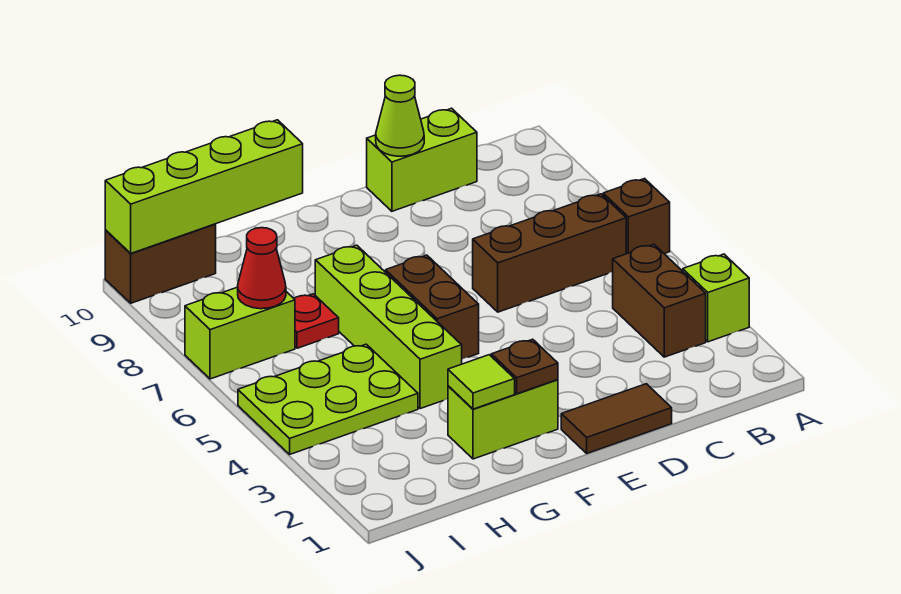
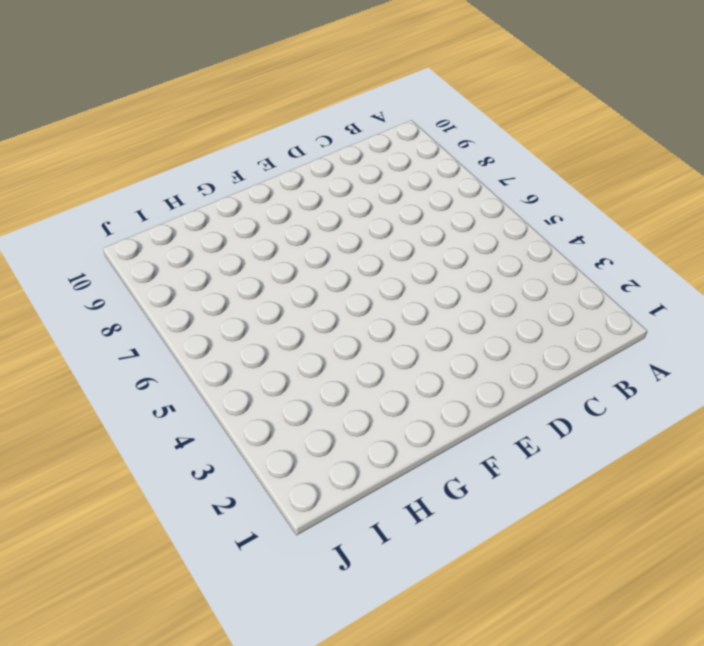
none -> lime 1x1 brick [683,254,749,342]
none -> brown 1x1 brick [603,179,670,254]
none -> brown 1x2 brick [613,244,706,357]

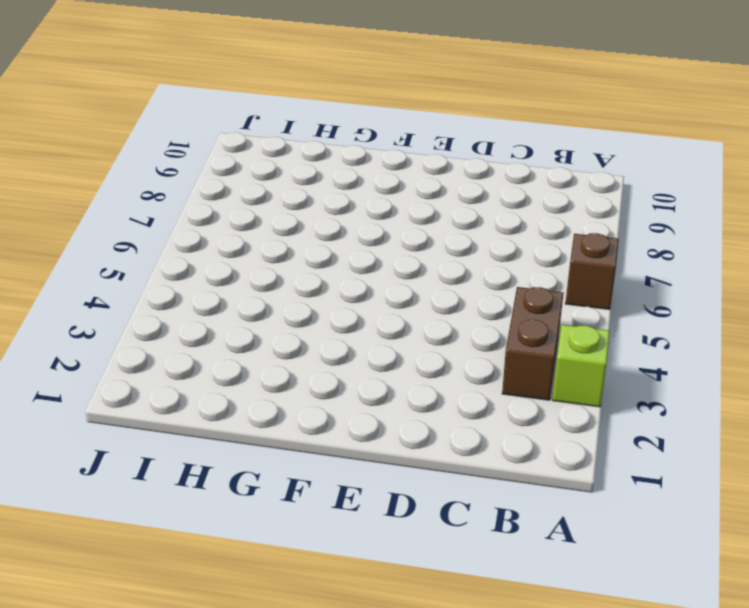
none -> brown 1x3 brick [473,194,626,312]
none -> lime 1x2 brick [367,108,477,211]
none -> brown 1x2 tile [561,384,672,453]

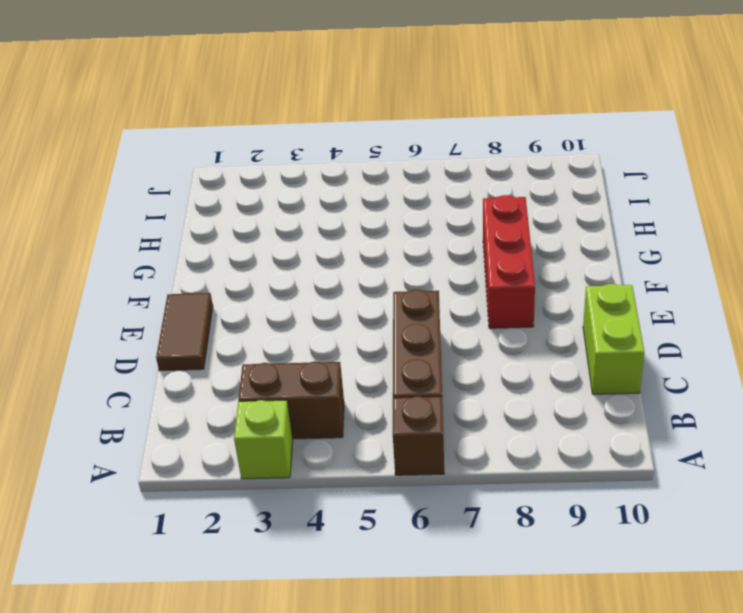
red 1x3 brick [483,195,535,328] -> none
none -> lime 1x2 brick [448,380,558,459]
none -> brown 1x2 brick [386,255,479,359]
none -> lime 1x4 brick [315,245,462,409]

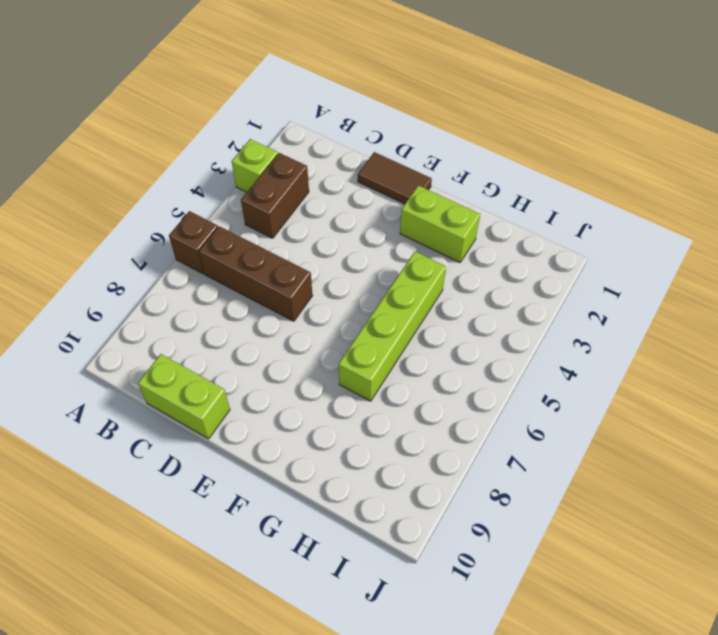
none -> brown 1x2 brick [386,255,479,359]
none -> lime 2x3 plate [238,344,418,454]
none -> red 1x1 plate [294,294,339,348]

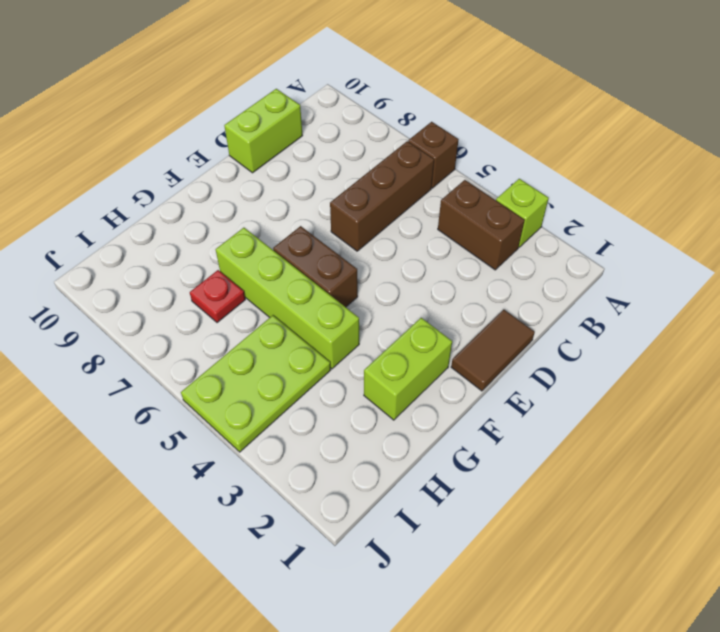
none -> lime 1x2 brick [185,287,295,379]
none -> brown 1x2 brick [105,224,216,303]
none -> lime 1x1 cone [376,75,424,156]

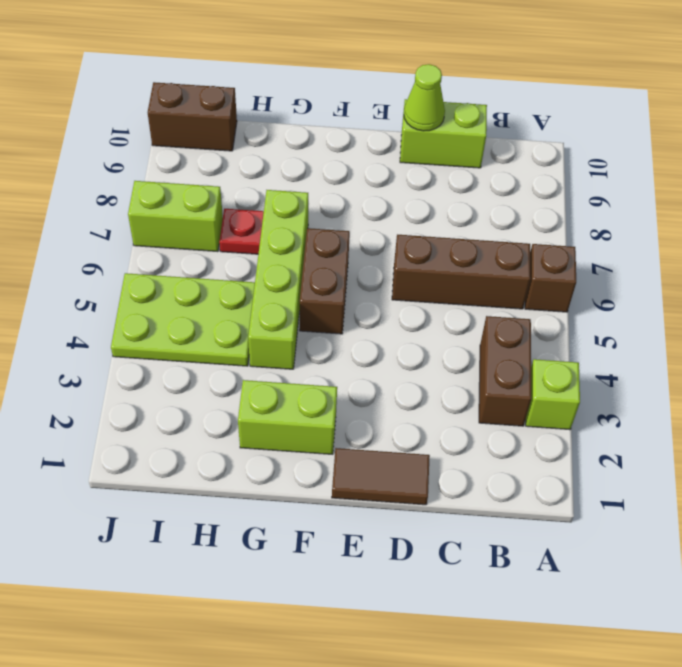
none -> brown 1x1 plate [491,339,558,394]
none -> lime 1x1 tile [448,355,515,409]
none -> lime 1x4 brick [105,120,303,253]

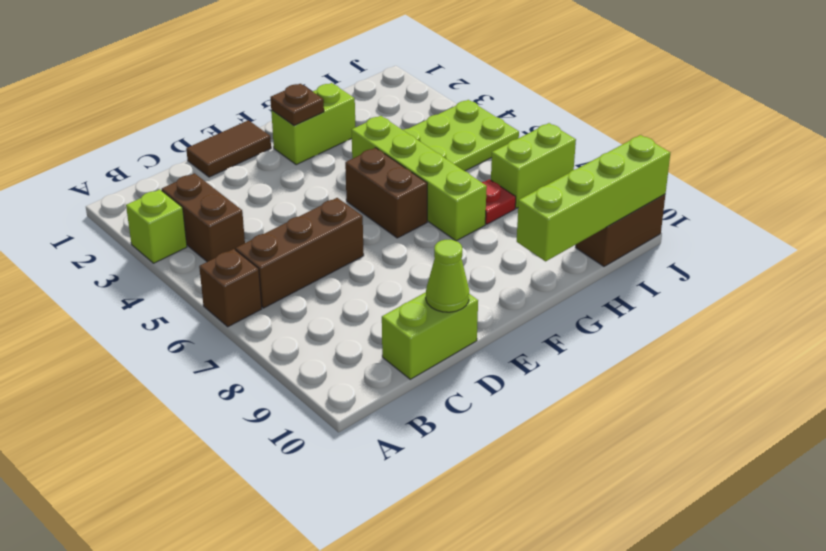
none -> lime 1x1 tile [448,355,515,409]
none -> red 1x1 cone [238,228,286,309]

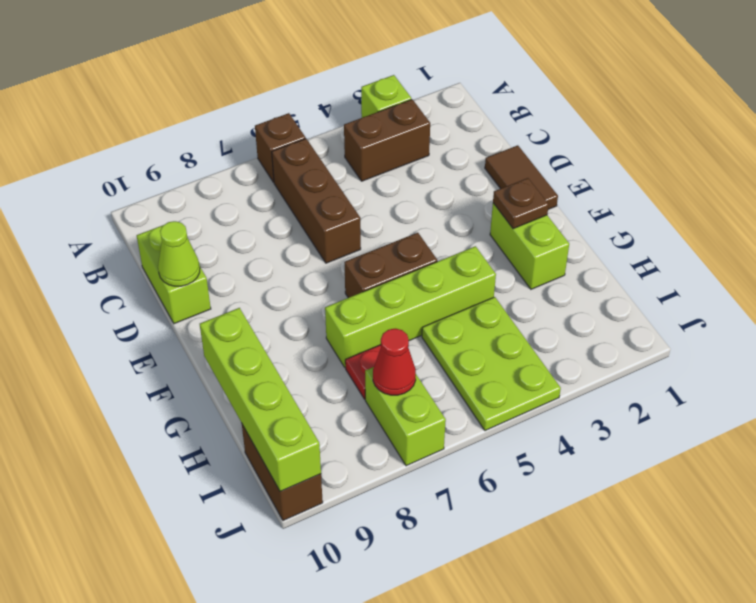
none -> lime 1x1 tile [448,355,515,409]

